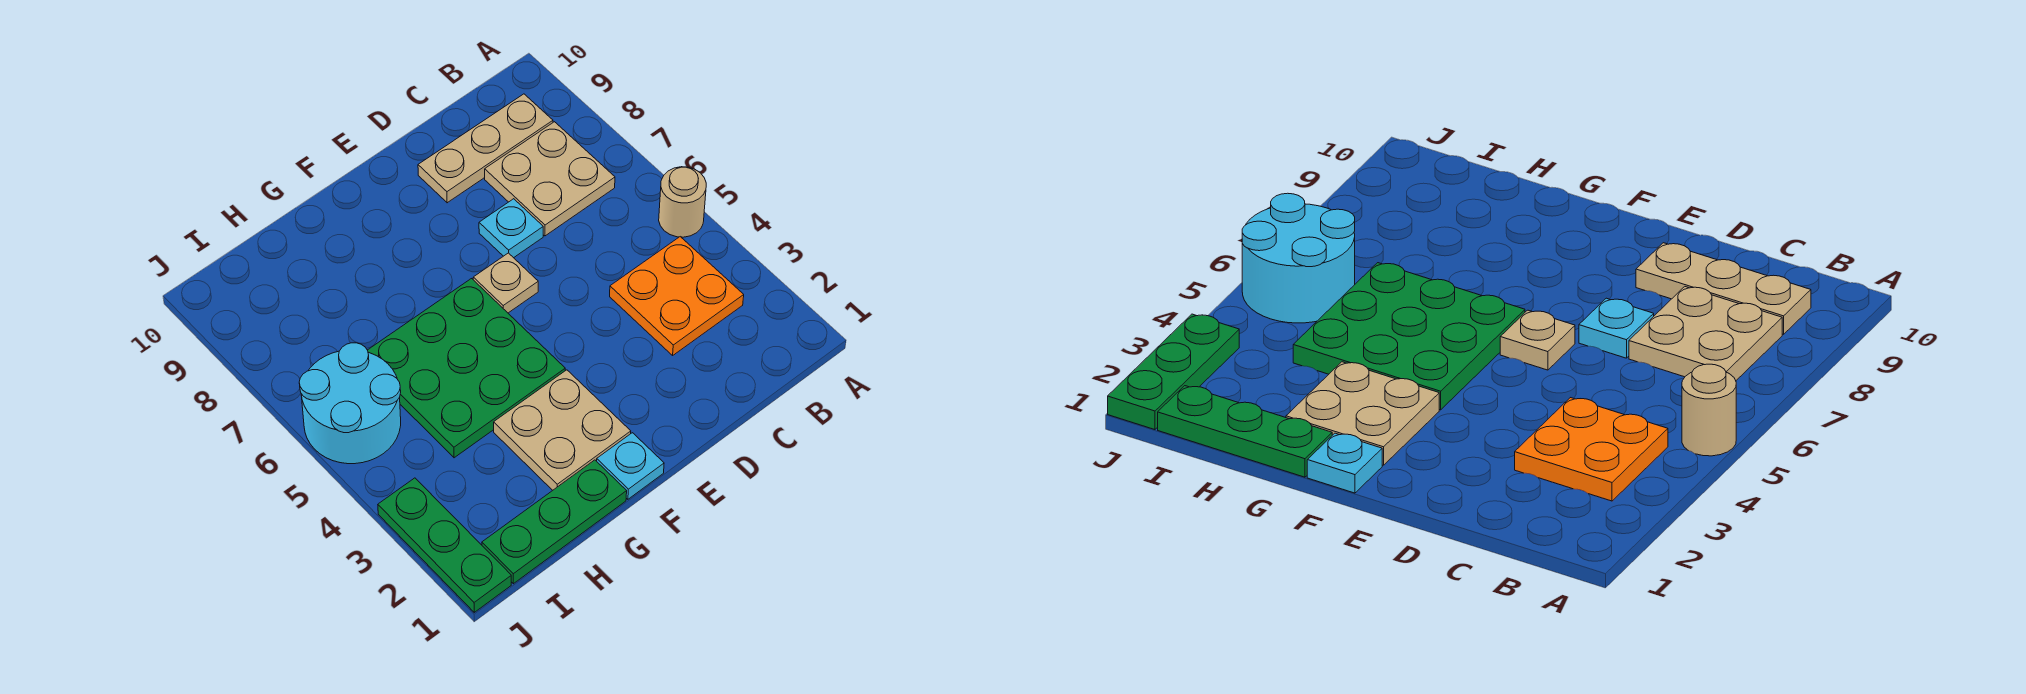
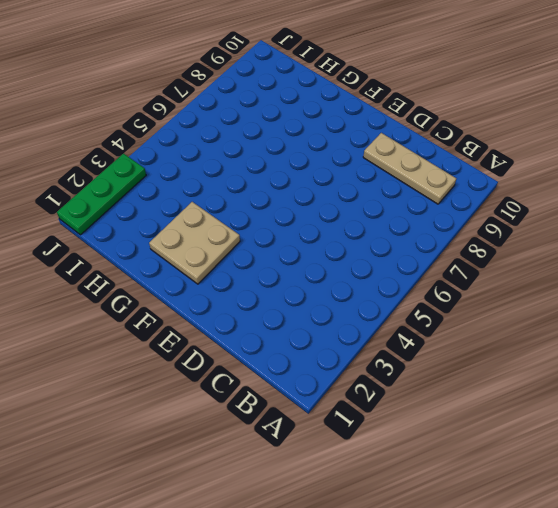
none -> tan 1x1 round brick [659,167,706,237]
none -> orange 2x2 plate [610,237,744,355]
none -> tan 2x2 plate [485,122,615,236]

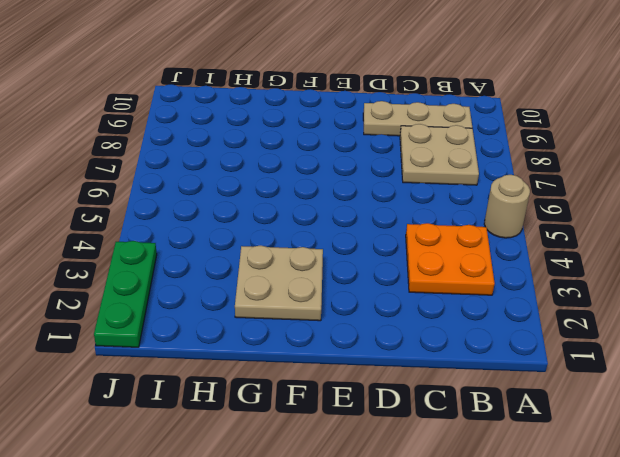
none -> cyan 1x1 plate [479,199,543,258]
none -> tan 1x1 plate [473,253,538,313]
none -> cyan 1x1 plate [597,433,664,499]

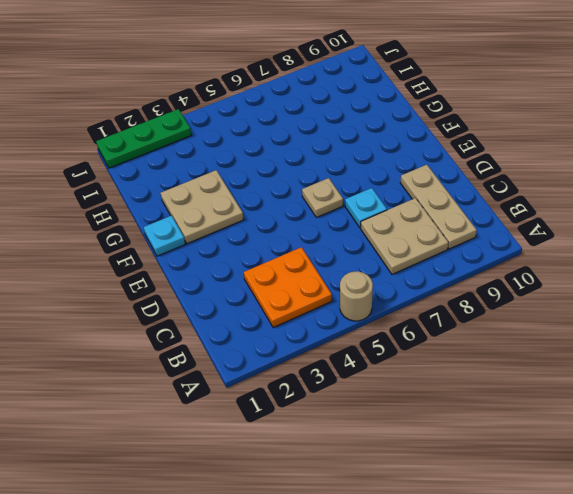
none -> green 3x3 plate [368,279,565,458]
none -> green 1x3 plate [482,460,627,584]
none -> cyan 2x2 round brick [299,343,401,464]

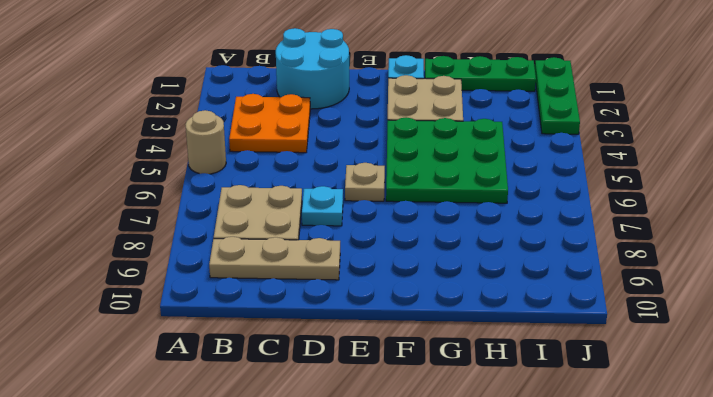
cyan 2x2 round brick [276,28,349,109] -> cyan 2x2 round brick moved to [299,343,401,464]

